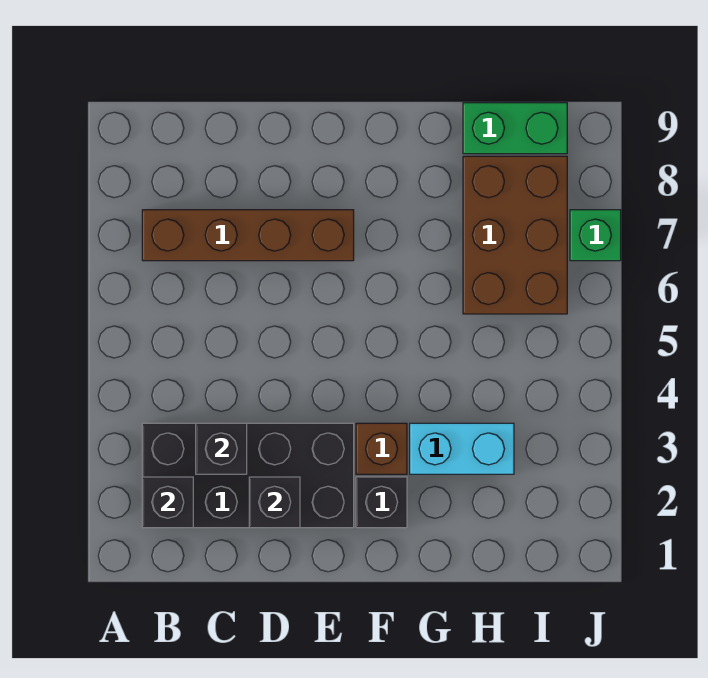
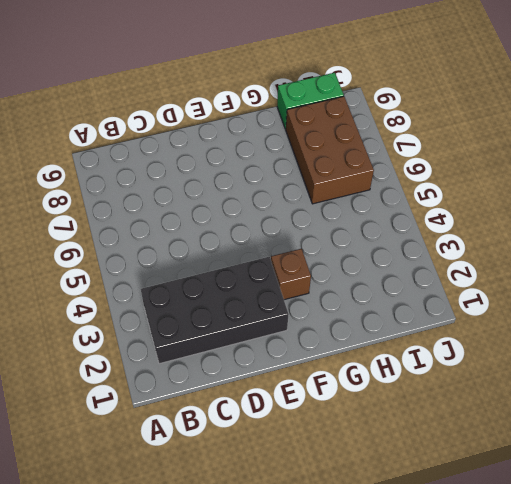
none -> brown 1x4 brick [142,210,354,261]
none -> black 1x1 brick [356,477,407,528]

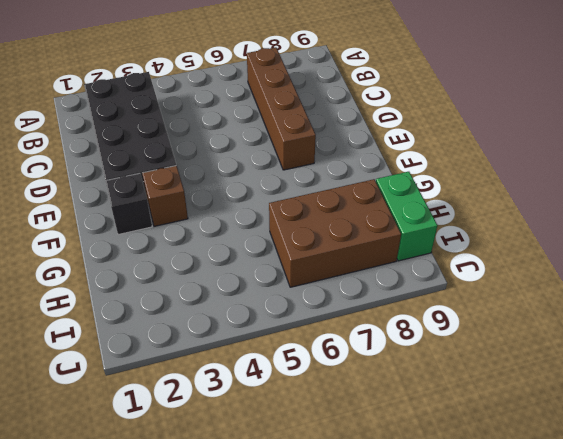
none -> cyan 1x2 brick [410,423,514,474]
none -> green 1x1 brick [570,210,621,261]

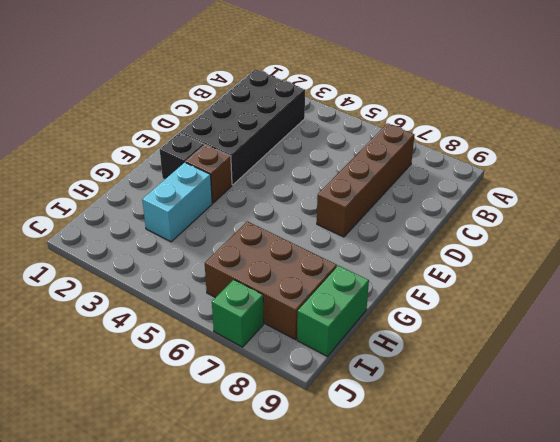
none -> black 1x1 brick [142,477,193,528]
none -> black 1x1 brick [196,423,247,474]

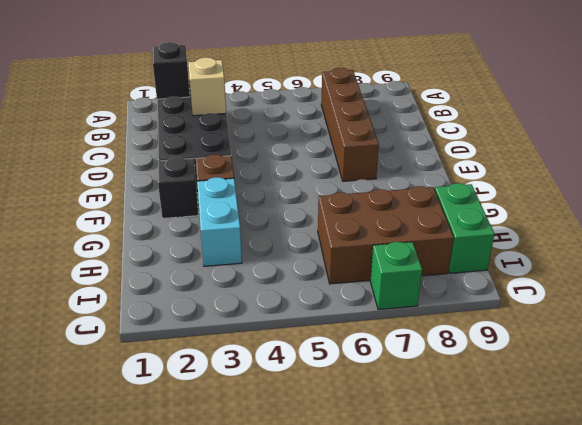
tan 1x1 brick [188,57,226,116] -> black 1x1 brick [196,423,247,474]
none -> black 1x1 brick [249,477,300,528]

